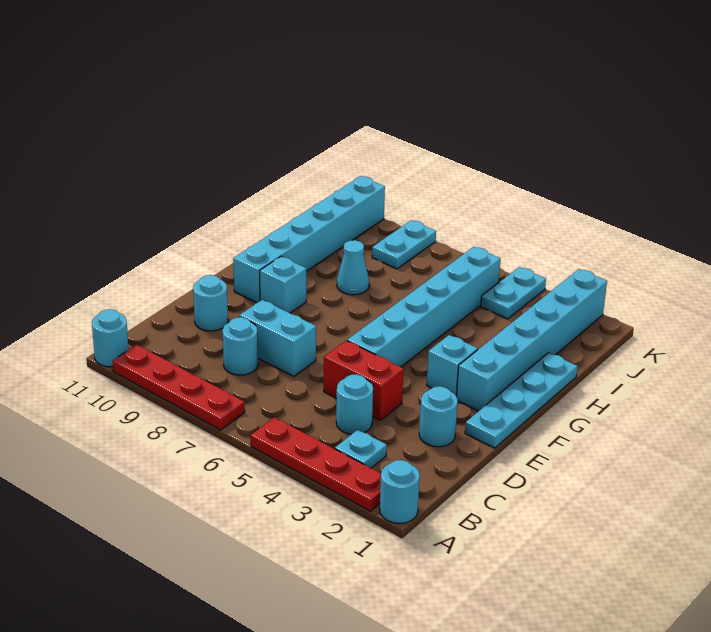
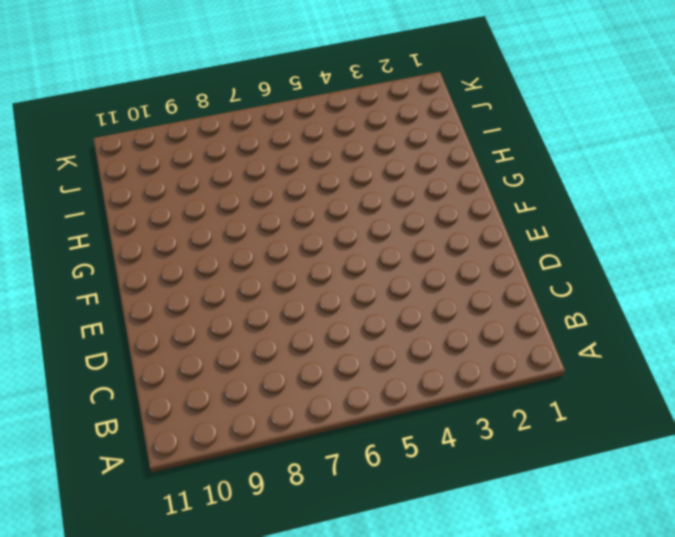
none -> cyan 1x1 round brick [380,460,420,523]
none -> red 1x4 plate [251,417,381,511]
none -> red 1x4 plate [113,345,245,430]

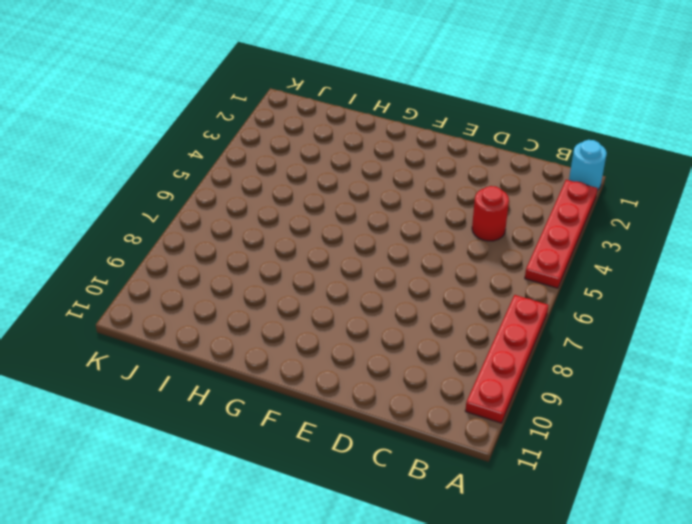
red 1x1 round brick [472,186,509,241] -> cyan 1x1 round brick [336,374,373,434]
none -> cyan 1x1 round brick [92,309,129,367]
none -> cyan 1x1 plate [335,430,387,468]
none -> cyan 1x1 round brick [223,317,258,375]

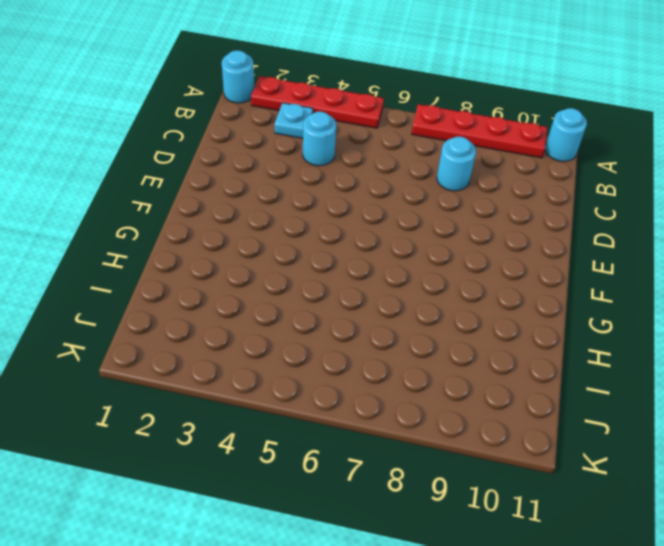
none -> cyan 1x1 round brick [419,386,458,447]
none -> red 1x2 brick [324,341,404,420]
none -> cyan 1x2 brick [240,300,316,376]

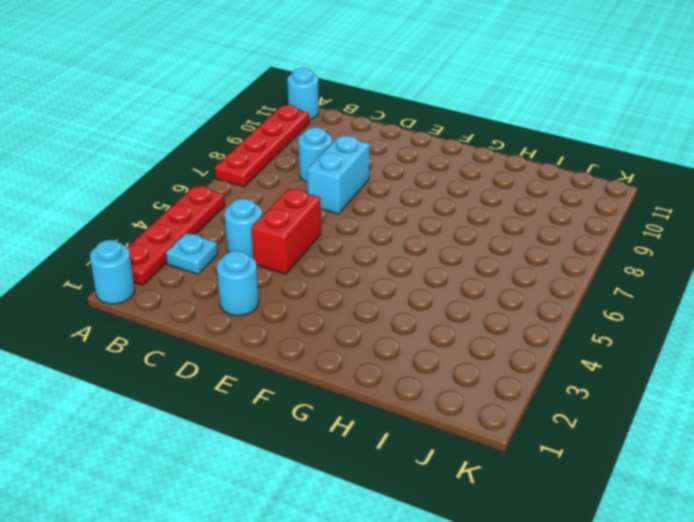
none -> cyan 1x1 round brick [193,275,228,331]
none -> cyan 1x4 plate [465,353,578,448]
none -> cyan 1x6 brick [347,247,500,367]

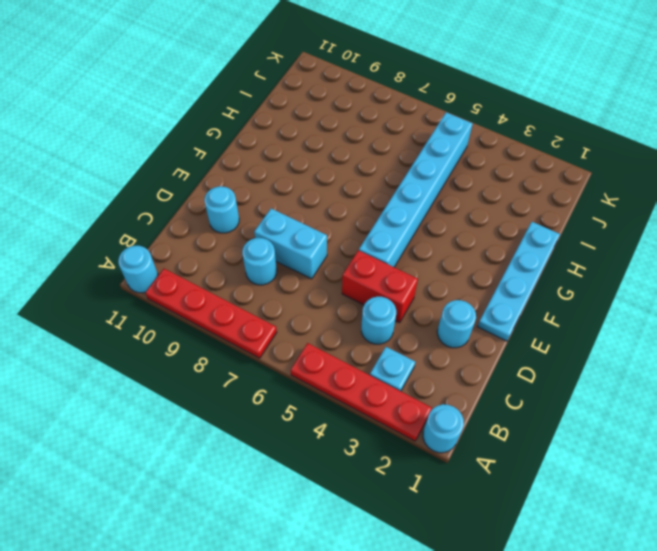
none -> cyan 1x6 brick [457,269,607,411]
none -> cyan 1x1 brick [427,335,478,397]
none -> cyan 1x1 brick [260,256,306,313]

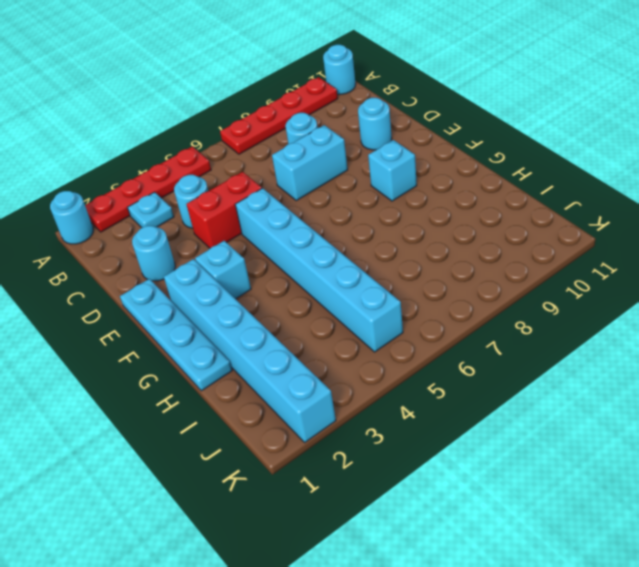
none -> cyan 1x6 brick [233,176,385,303]
none -> cyan 1x1 cone [337,240,369,295]
none -> cyan 1x2 plate [481,267,546,319]

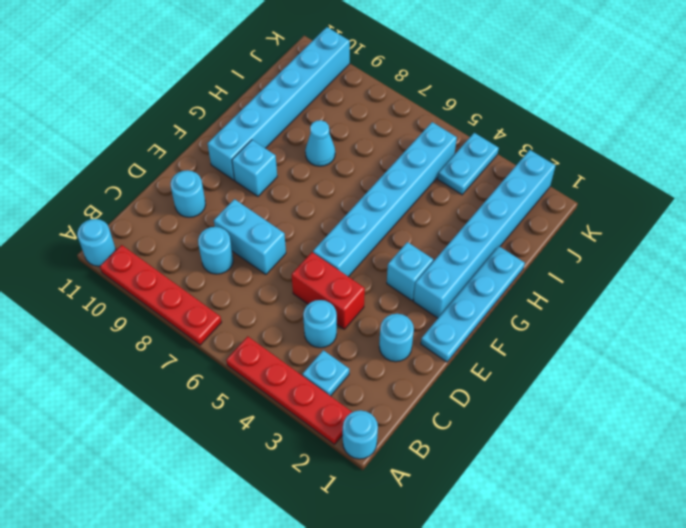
none -> cyan 1x2 plate [372,220,436,269]

